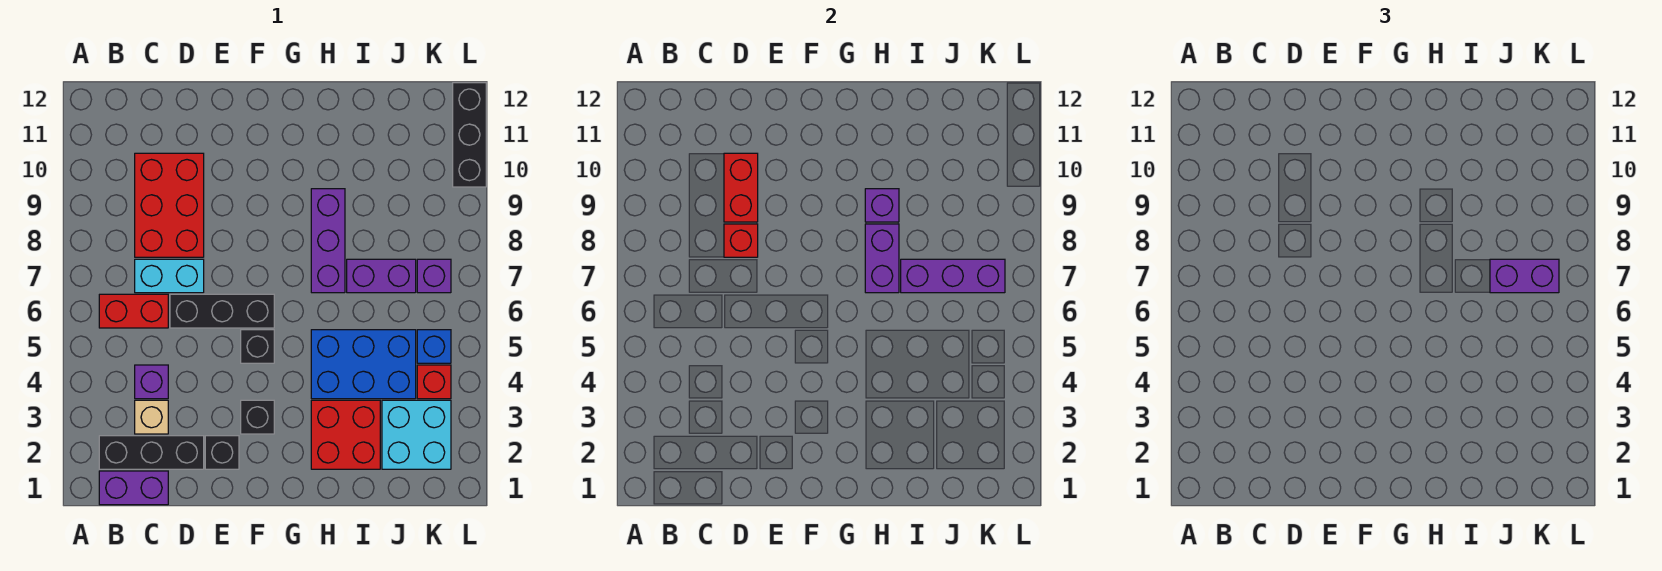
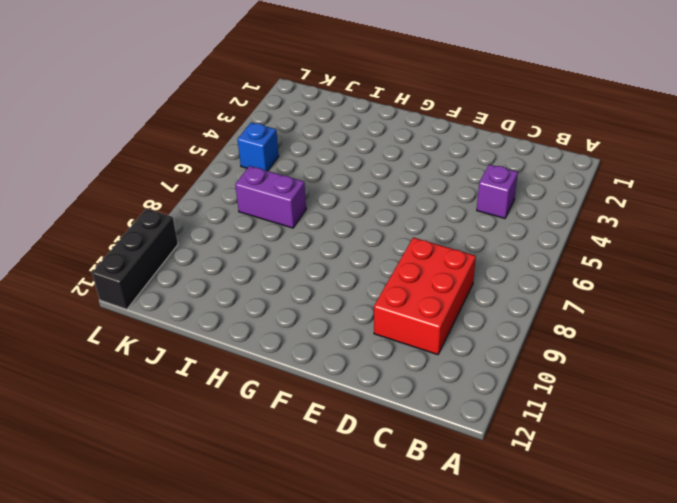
none -> purple 1x2 brick [99,471,168,505]
none -> black 1x3 brick [99,436,204,469]
none -> red 1x2 brick [99,294,168,328]

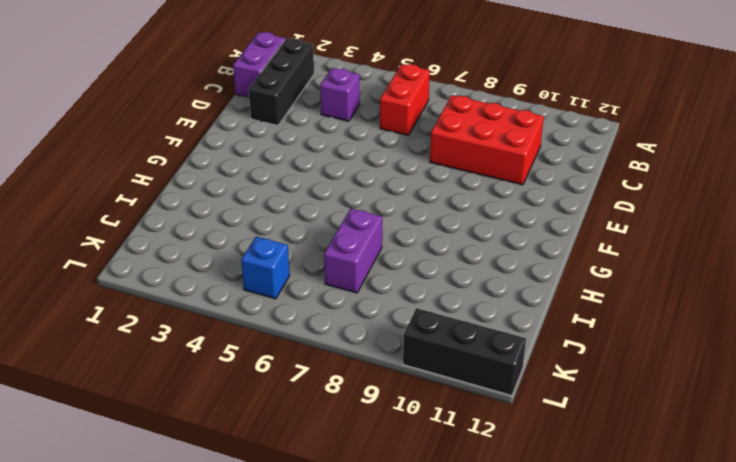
none -> tan 1x1 brick [135,400,168,434]
none -> cyan 1x2 brick [135,259,204,293]
none -> black 1x3 brick [170,294,274,328]

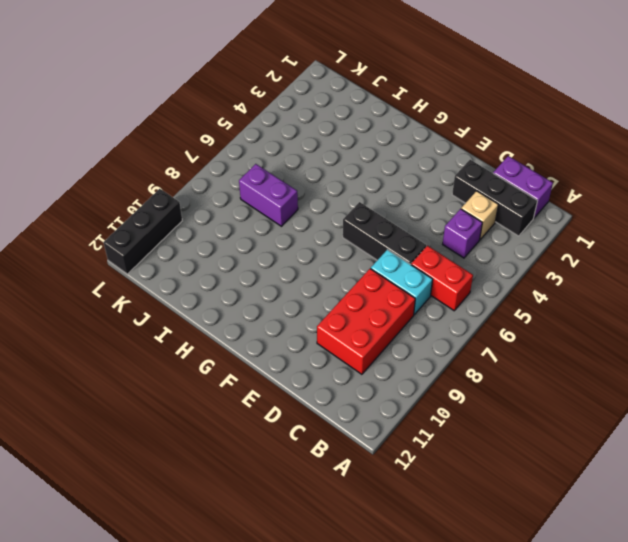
none -> black 1x1 brick [205,436,239,469]
none -> black 1x1 brick [241,400,274,434]
none -> black 1x1 brick [241,330,274,363]

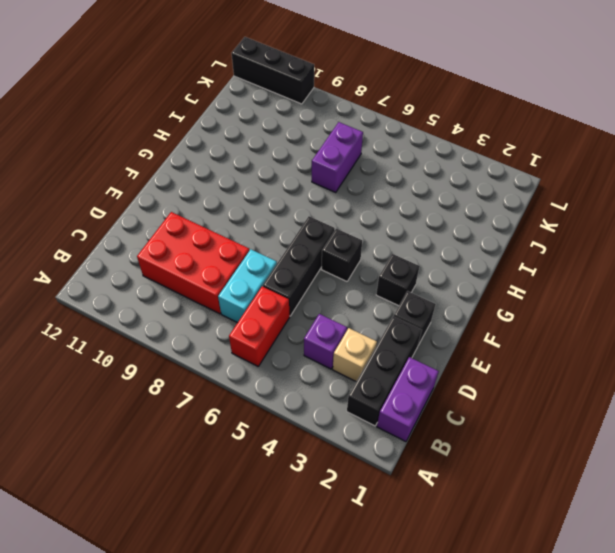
none -> red 2x2 brick [311,400,380,469]
none -> blue 2x3 brick [311,330,416,399]
none -> purple 1x3 brick [311,189,345,293]

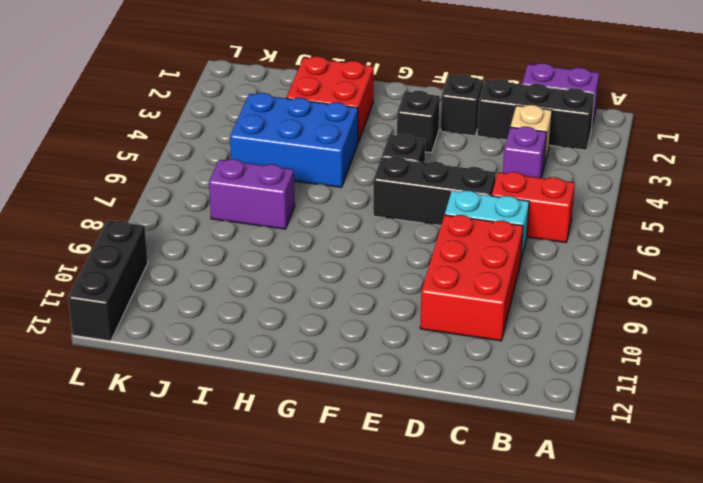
none -> purple 1x3 brick [311,189,345,293]
none -> cyan 2x2 brick [382,400,451,469]
none -> red 1x1 brick [417,365,451,399]

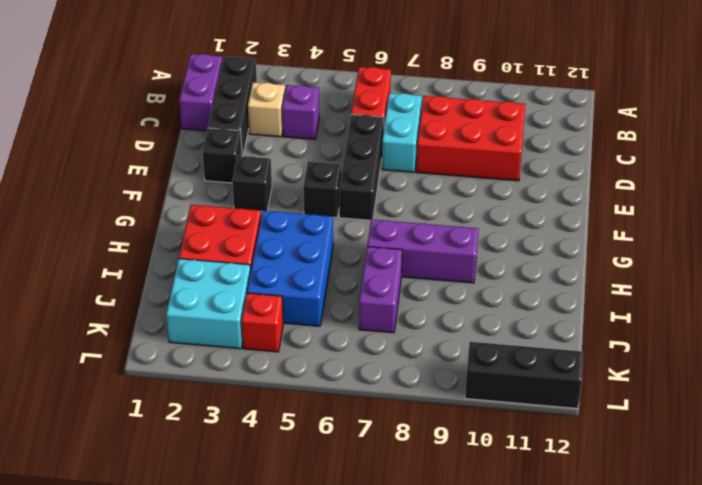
none -> blue 1x1 brick [417,330,451,363]
none -> purple 1x1 brick [417,259,451,293]
none -> red 1x1 brick [724,224,758,257]

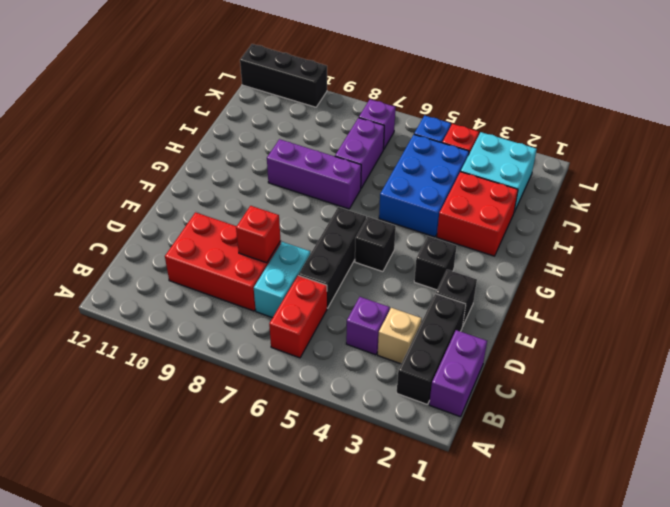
none -> red 1x2 brick [724,153,758,222]
none -> purple 1x2 brick [865,224,899,293]
none -> purple 1x1 brick [865,189,899,222]

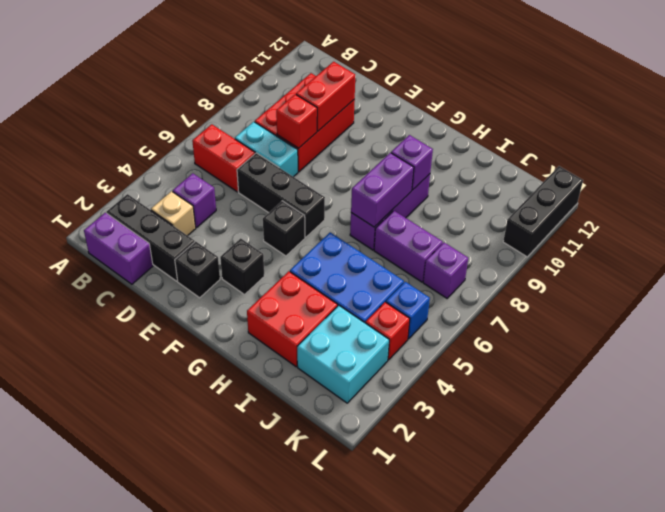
none -> purple 1x3 brick [901,259,1005,293]
none -> purple 1x2 brick [1490,259,1559,293]

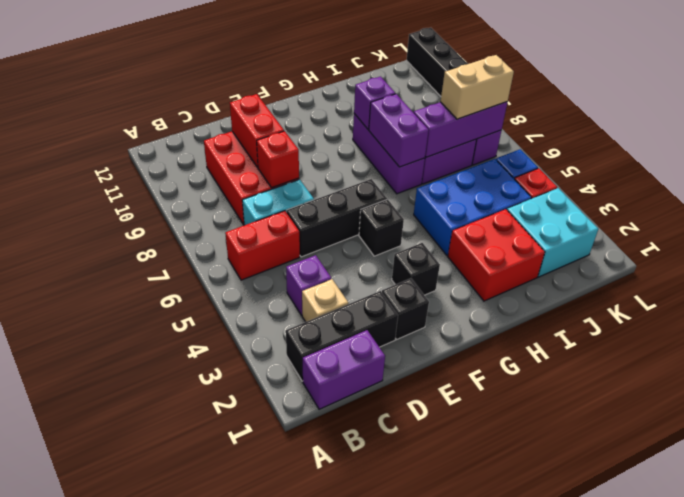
tan 1x2 brick [441,55,514,119] -> purple 1x2 brick [1490,259,1559,293]

